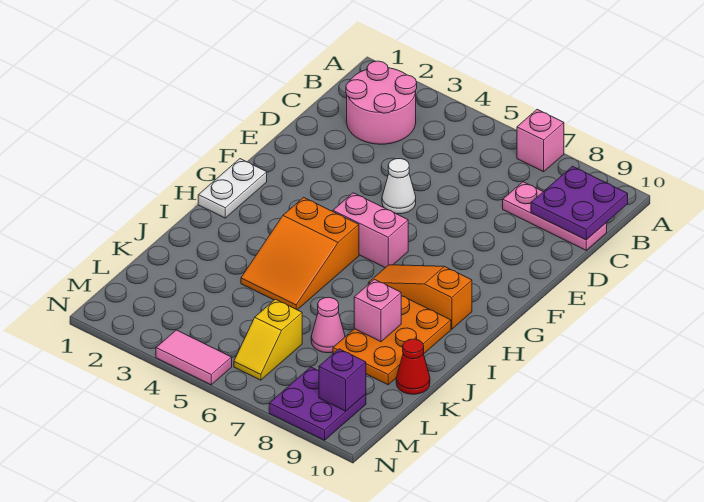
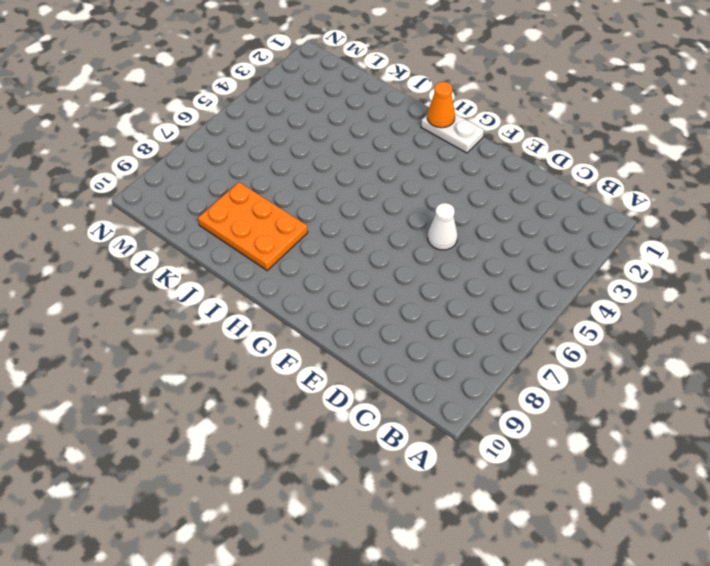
orange 1x1 cone [427,82,455,128] -> none
none -> pink 1x1 brick [517,109,564,172]
none -> pink 2x2 round brick [346,61,417,144]
none -> pink 1x3 plate [503,182,607,250]

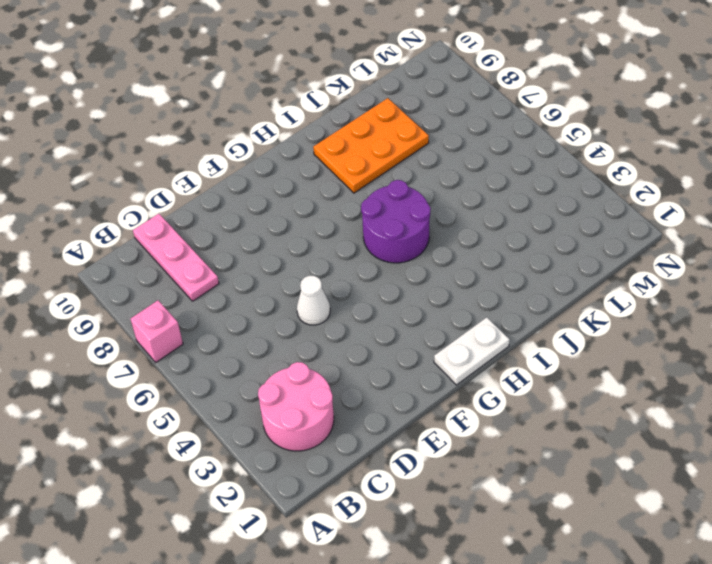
purple 2x2 round brick [361,180,431,263] -> orange 2x3 slope [241,197,359,310]
none -> pink 1x2 brick [333,193,408,268]
none -> orange 1x3 slope [368,265,472,329]
none -> pink 1x1 cone [311,297,345,353]

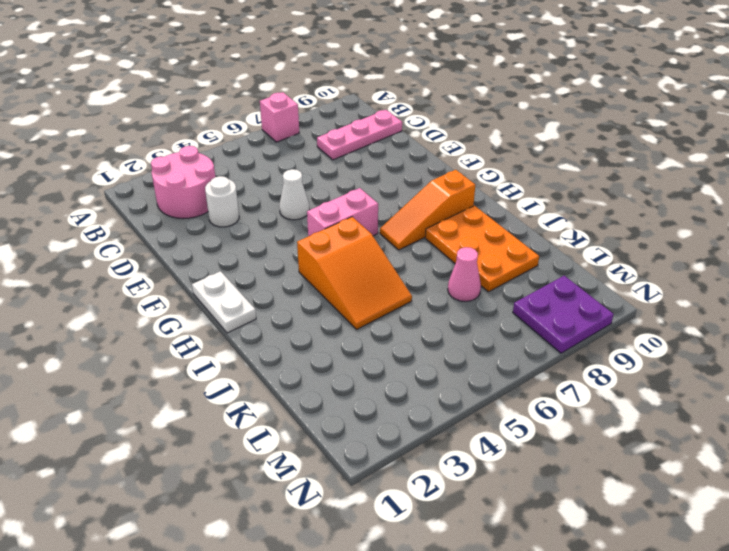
white 1x1 round brick [205,176,239,227] -> none
none -> red 1x1 cone [396,339,430,394]
none -> yellow 1x2 slope [234,299,302,380]
none -> pink 1x2 tile [156,330,232,385]

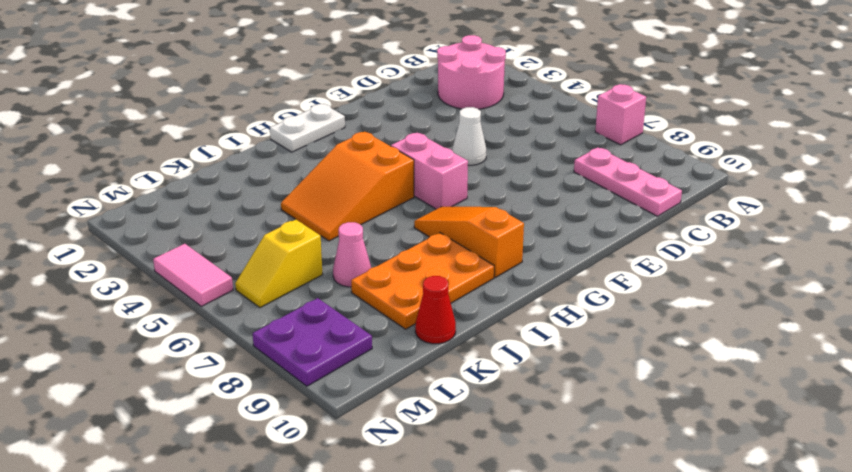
none -> purple 2x2 plate [531,166,628,240]
none -> pink 1x1 brick [354,279,401,342]
none -> purple 1x1 brick [319,349,366,411]

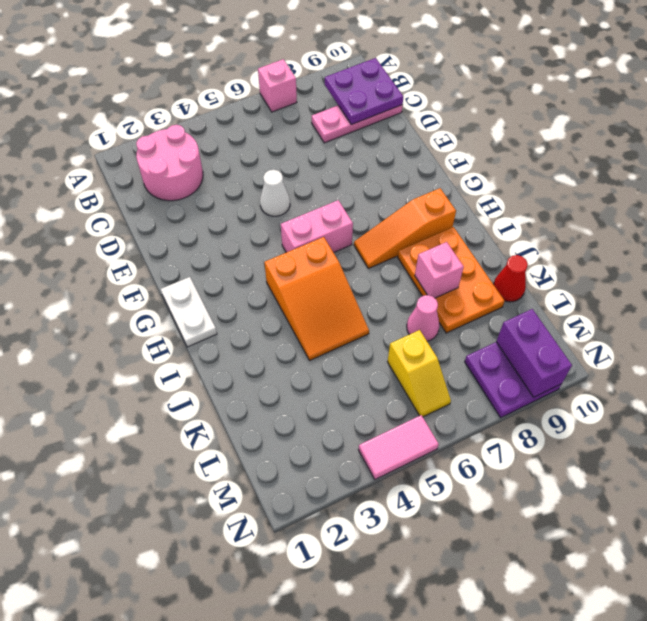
purple 1x2 brick [496,309,572,397] -> purple 1x1 brick [319,349,366,411]

